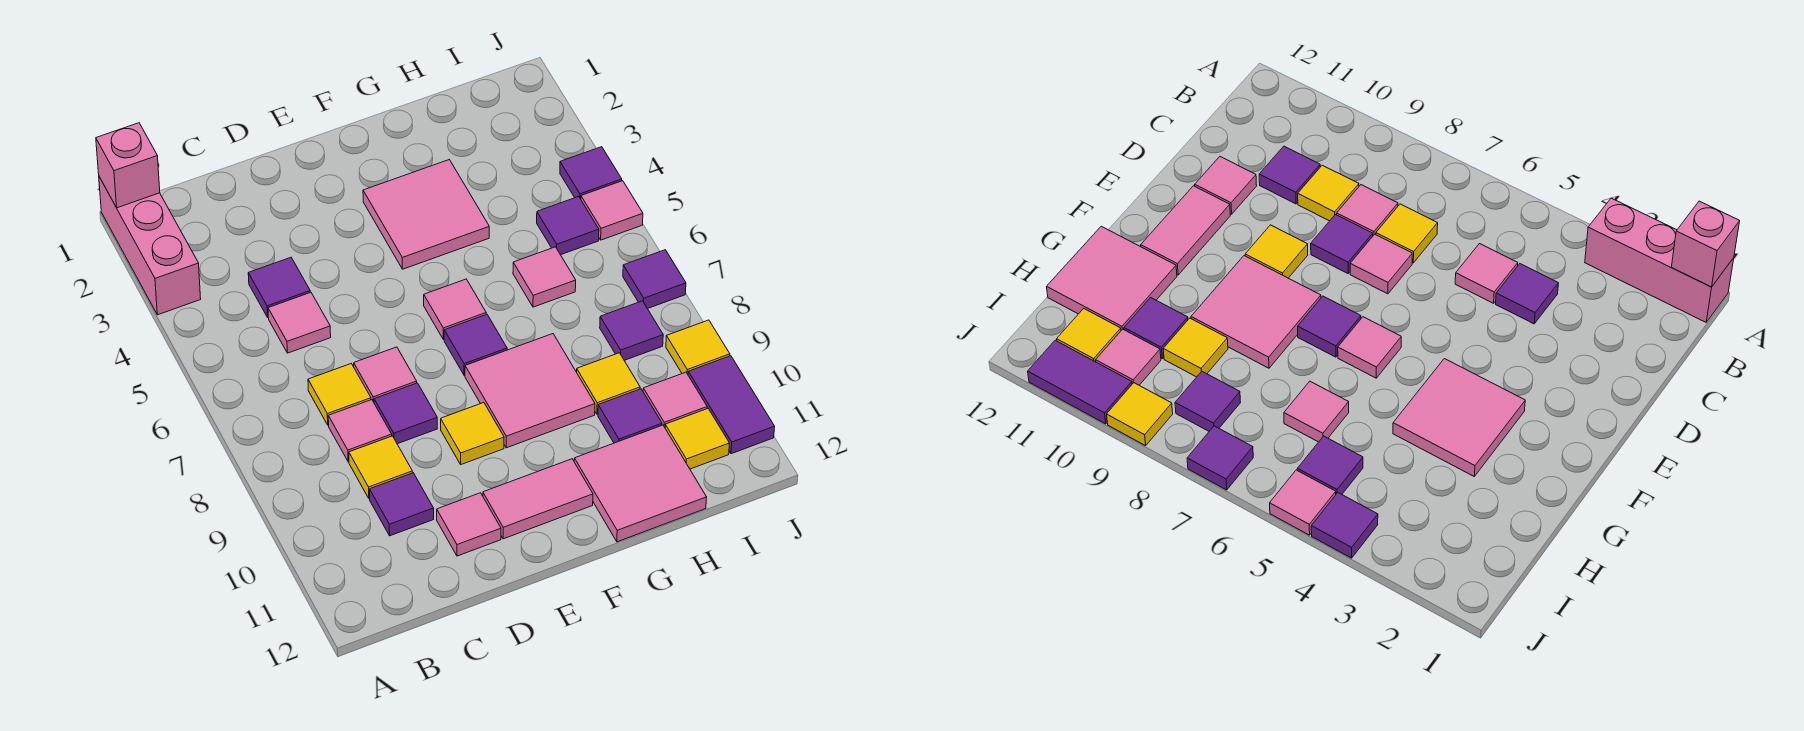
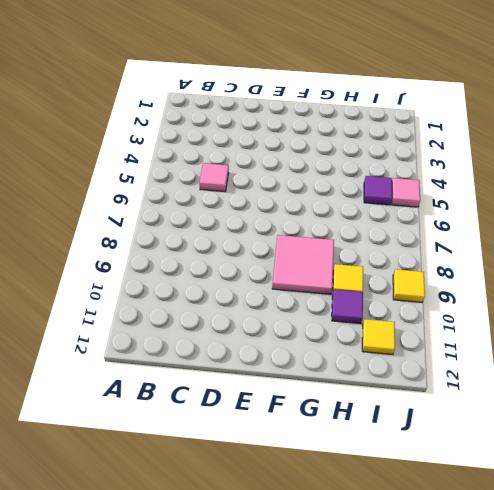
none -> pink 1x3 brick [99,177,201,315]
none -> purple 1x1 tile [248,257,310,317]
none -> yellow 1x1 tile [308,364,371,425]
none -> pink 1x1 tile [328,400,392,462]

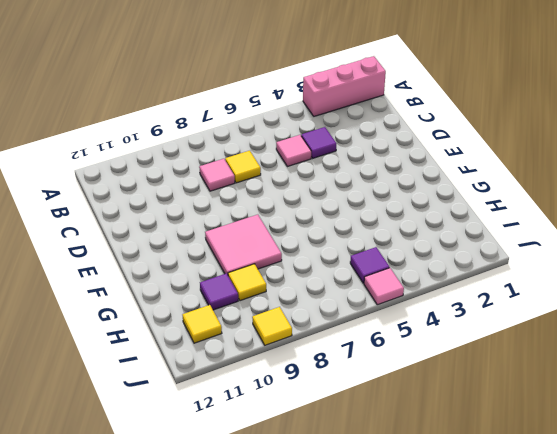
none -> yellow 1x1 tile [349,436,412,498]
none -> purple 1x1 tile [370,473,434,536]
none -> pink 1x1 tile [354,347,417,402]
none -> purple 1x1 tile [374,383,437,444]

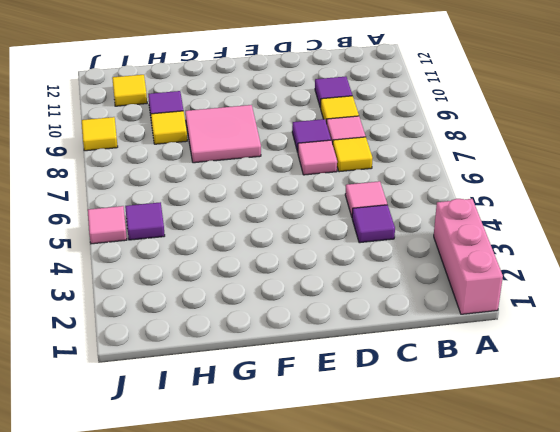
none -> pink 1x1 tile [437,493,501,556]
none -> yellow 1x1 tile [441,403,504,464]
none -> pink 1x2 tile [483,459,593,539]
none -> pink 2x2 tile [363,160,489,269]

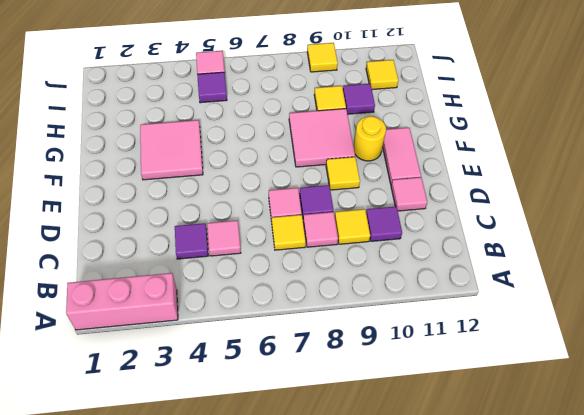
yellow 1x1 round brick [354,116,386,161] -> none
none -> pink 1x1 tile [424,279,486,340]
none -> purple 1x1 tile [444,314,507,375]
none -> pink 2x2 tile [574,425,707,542]
none -> pink 1x1 tile [513,247,576,307]

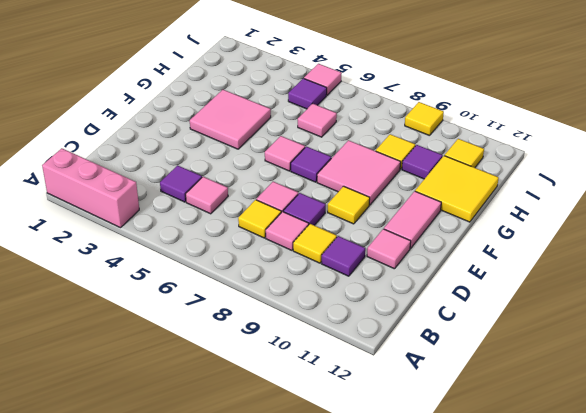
yellow 2x2 tile [415,156,499,222] -> pink 2x2 tile [574,425,707,542]
none -> purple 1x1 tile [600,301,663,360]
none -> pink 1x1 tile [643,372,707,427]
none -> purple 1x1 tile [560,147,622,199]
none -> purple 1x1 tile [623,250,686,309]

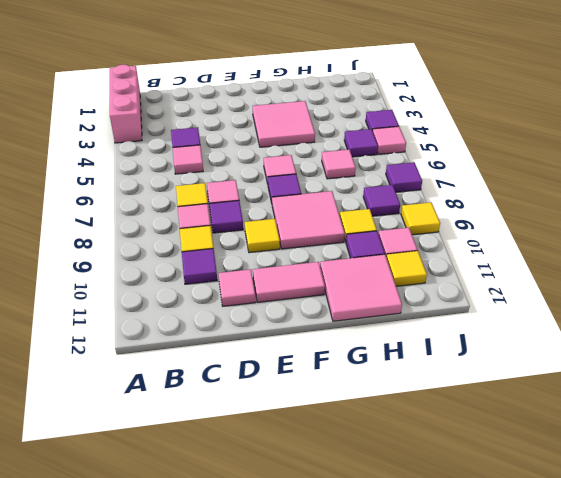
none -> purple 1x2 tile [688,356,775,454]
none -> pink 1x1 brick [96,123,160,208]

